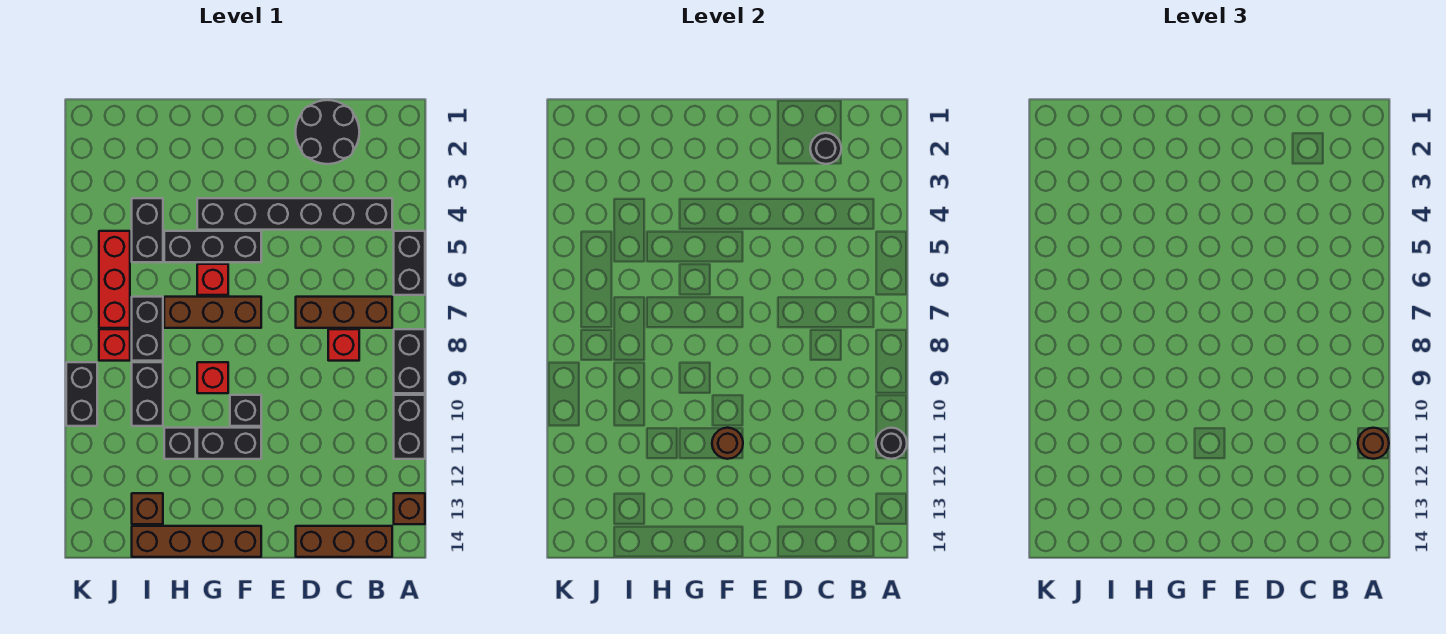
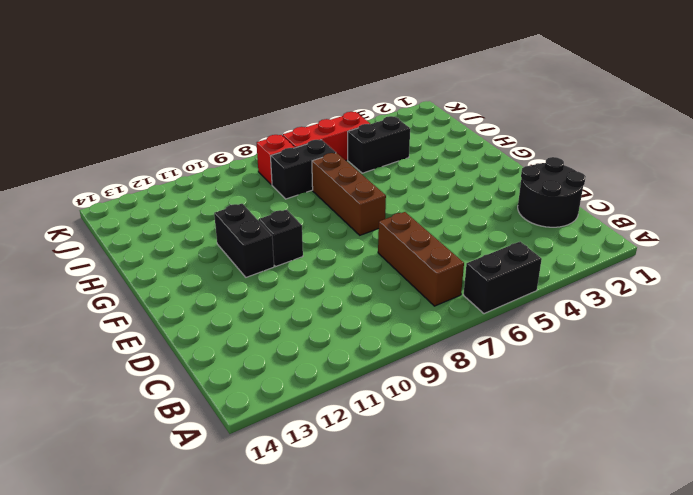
none -> black 1x2 brick [394,329,425,393]
none -> black 1x2 brick [394,395,425,459]
none -> brown 1x1 brick [394,493,425,524]

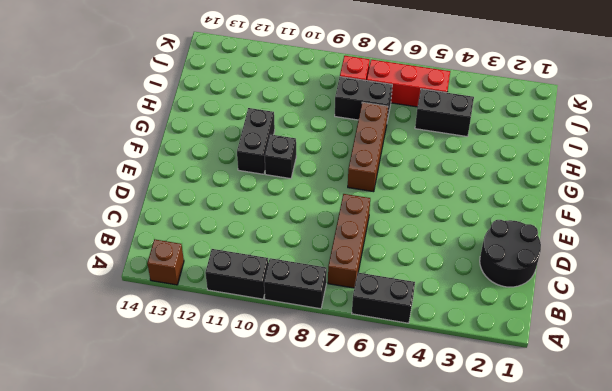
none -> black 1x6 brick [197,198,392,230]
none -> brown 1x3 brick [296,526,392,557]
none -> red 1x1 brick [328,329,359,361]

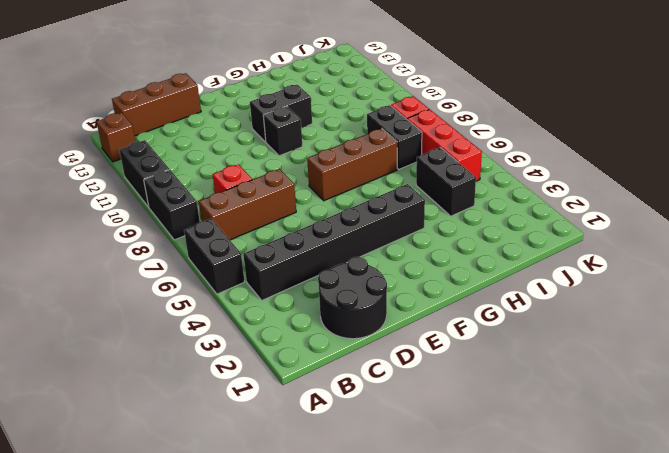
none -> black 1x3 brick [164,231,261,262]
none -> brown 1x4 brick [132,526,261,557]
none -> red 1x1 brick [197,264,228,295]

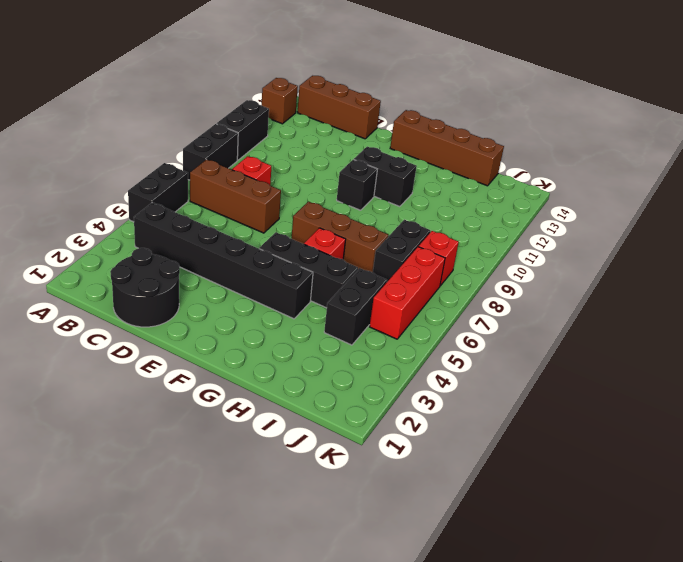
none -> red 1x1 brick [197,362,228,393]
none -> black 1x1 brick [164,428,196,459]
none -> black 1x2 brick [132,362,163,426]

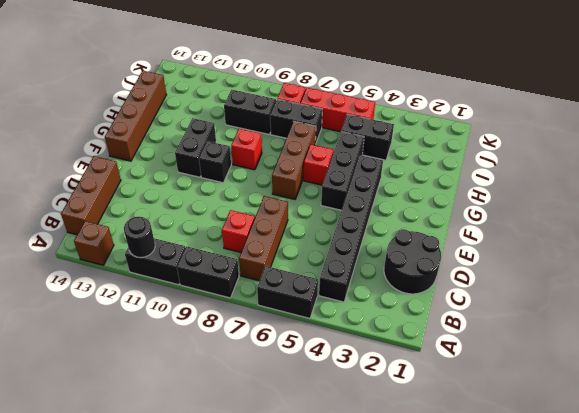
none -> black 1x1 brick [164,428,196,459]
none -> brown 1x1 brick [132,493,163,524]
none -> black 1x2 brick [66,362,97,426]

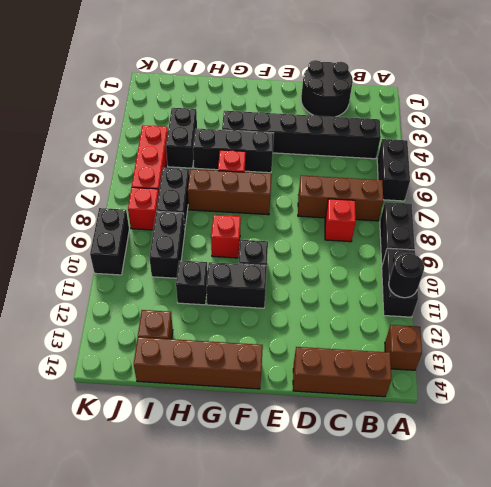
none -> black 1x1 round brick [810,133,841,164]
none -> brown 1x1 round brick [712,428,743,459]
none -> brown 1x1 round brick [1358,428,1389,459]

